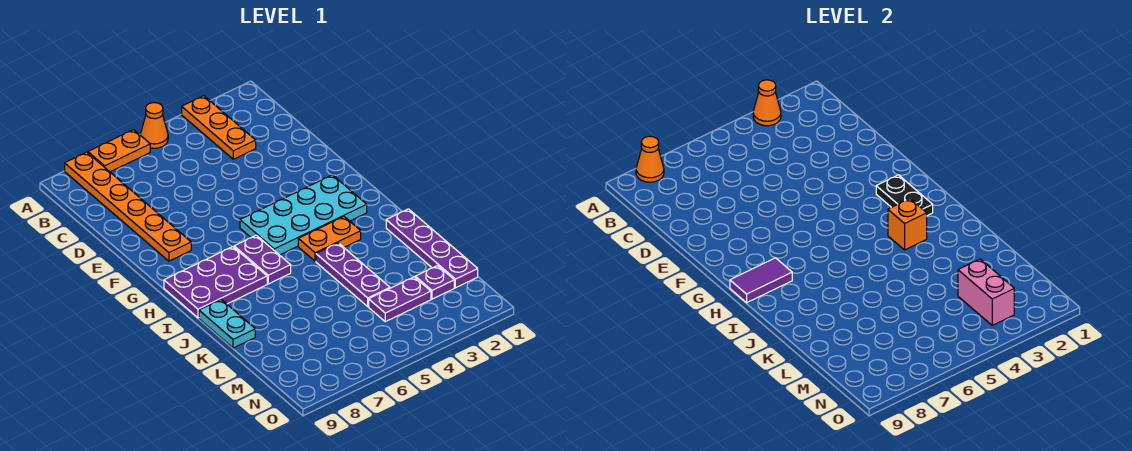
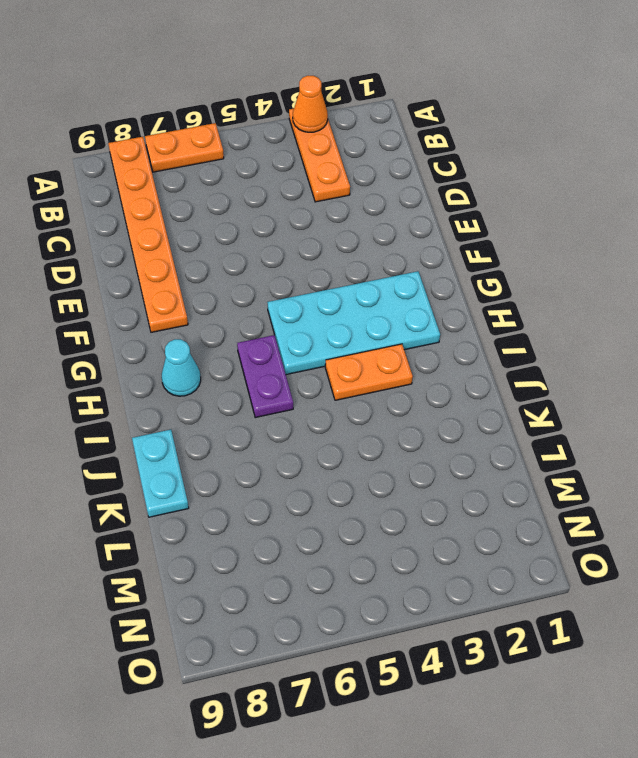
cyan 1x1 cone [162,339,201,396] -> purple 2x3 plate [164,247,267,318]
none -> orange 1x1 cone [140,103,168,148]
none -> purple 1x4 plate [386,209,478,288]
none -> purple 1x3 plate [316,243,390,306]

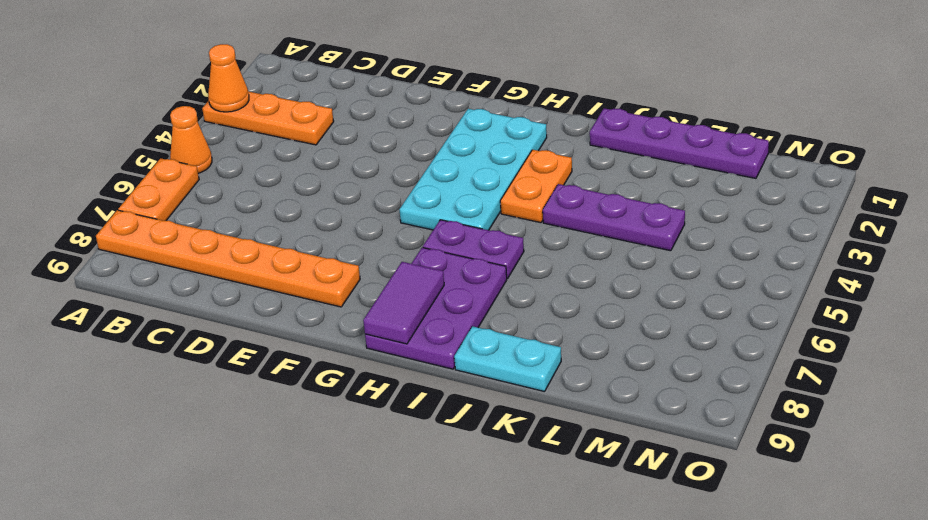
none -> purple 1x1 plate [415,266,454,299]
none -> purple 1x2 plate [369,277,431,322]
none -> orange 1x1 cone [636,136,664,182]

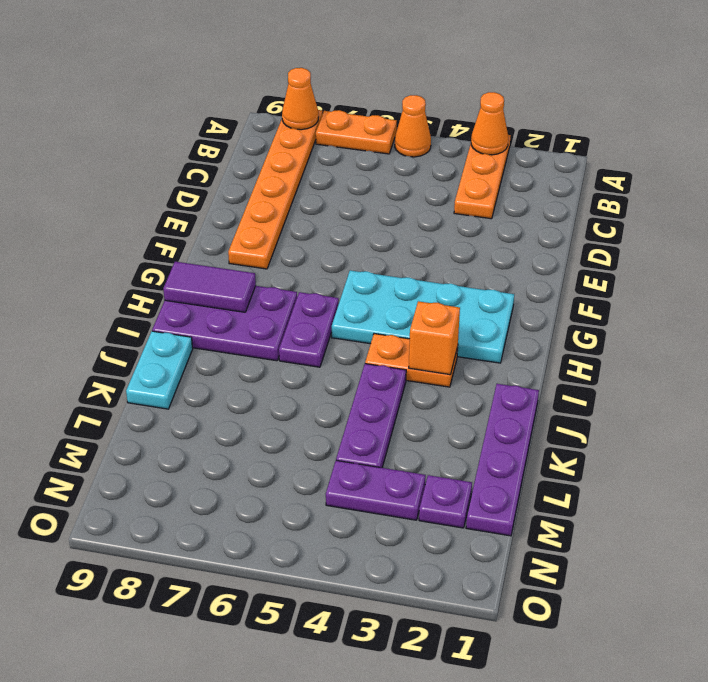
none -> black 1x2 plate [876,175,933,216]
none -> pink 1x2 brick [958,259,1014,325]

